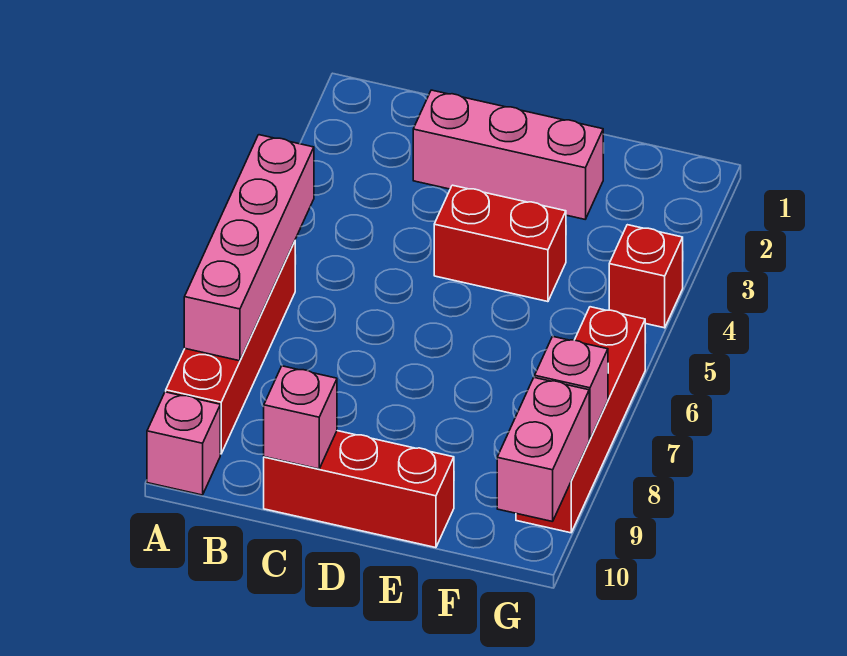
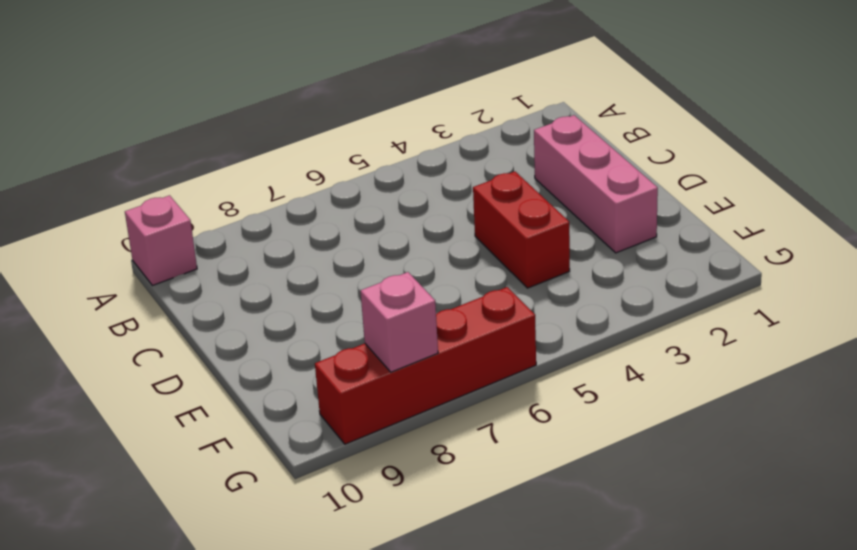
none -> red 1x4 brick [166,241,295,454]
none -> red 1x3 brick [264,431,454,548]

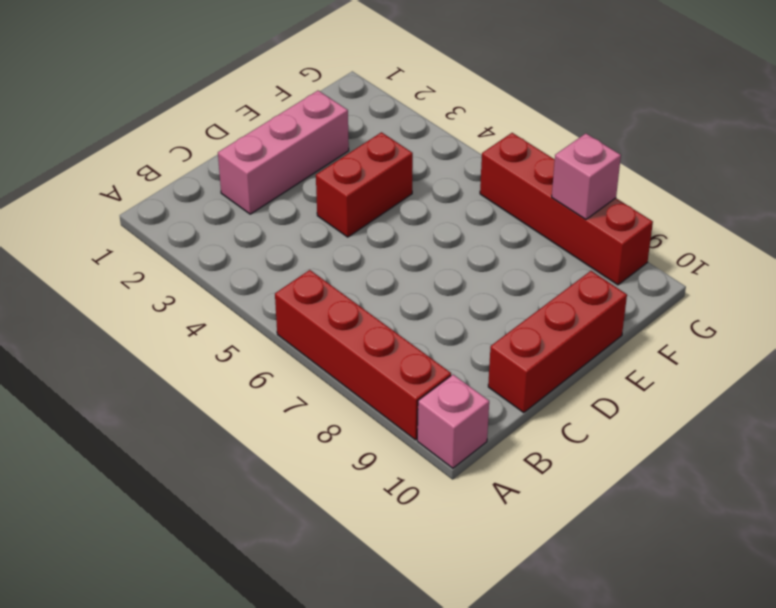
none -> red 1x1 brick [609,225,683,328]
none -> pink 1x4 brick [184,135,314,361]

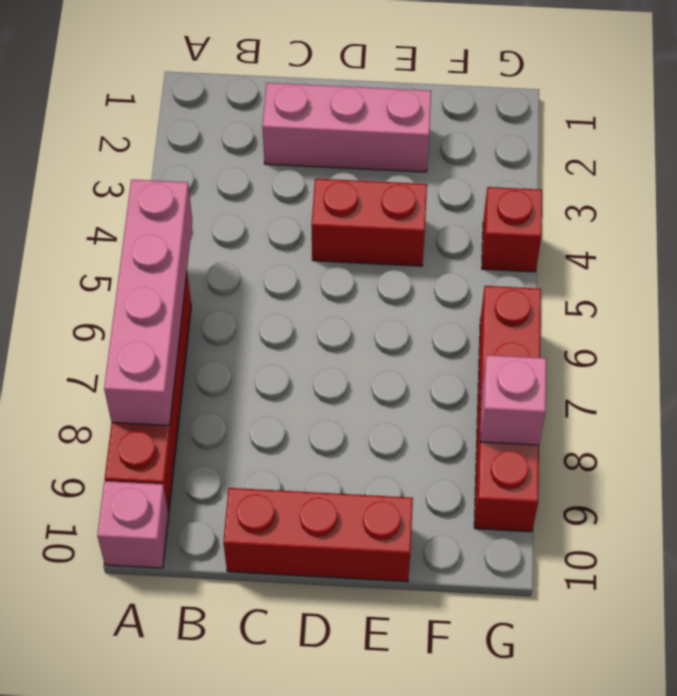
none -> pink 1x1 brick [264,366,337,469]
none -> pink 1x2 brick [497,377,589,522]

